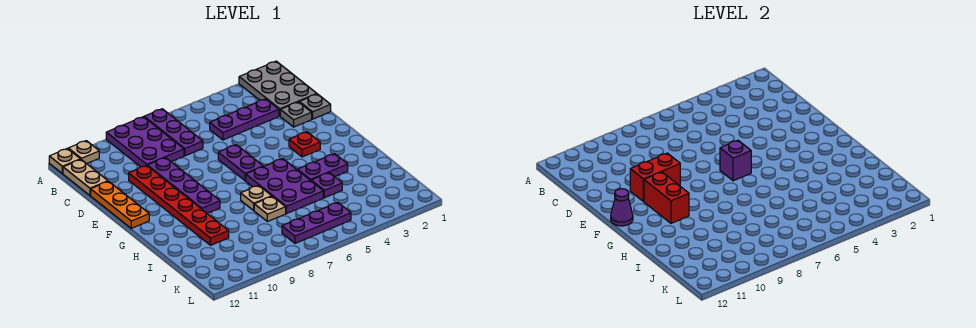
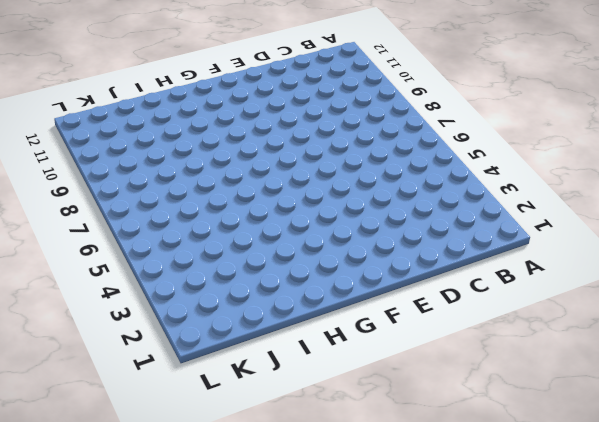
none -> grey 2x3 plate [239,61,317,116]
none -> purple 1x3 plate [144,109,203,156]
none -> purple 2x3 plate [106,117,184,167]

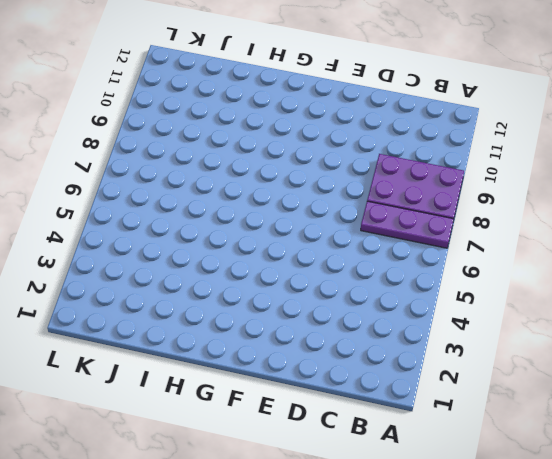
none -> grey 2x3 plate [239,61,317,116]
none -> tan 1x1 plate [68,141,99,164]
none -> tan 1x1 plate [49,148,80,174]

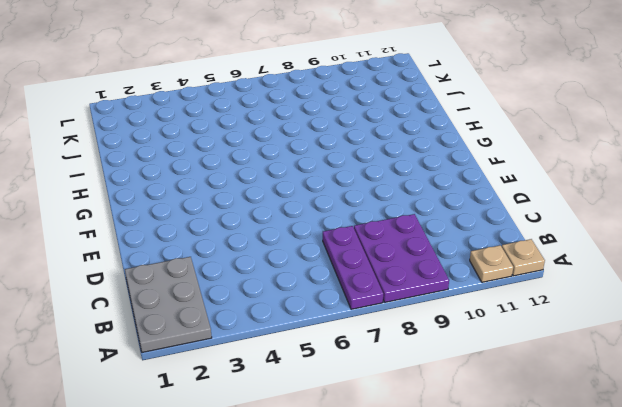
none -> tan 1x2 plate [63,159,108,195]
none -> purple 1x3 plate [210,99,279,140]
none -> grey 1x1 plate [299,94,331,119]

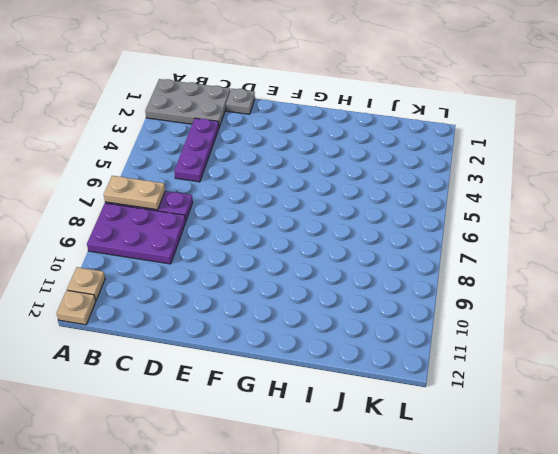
tan 1x2 plate [104,176,165,210] -> tan 1x2 plate moved to [63,159,108,195]
none -> grey 1x1 plate [280,102,312,127]
none -> purple 1x4 plate [148,158,220,214]
none -> red 1x6 plate [129,166,229,245]

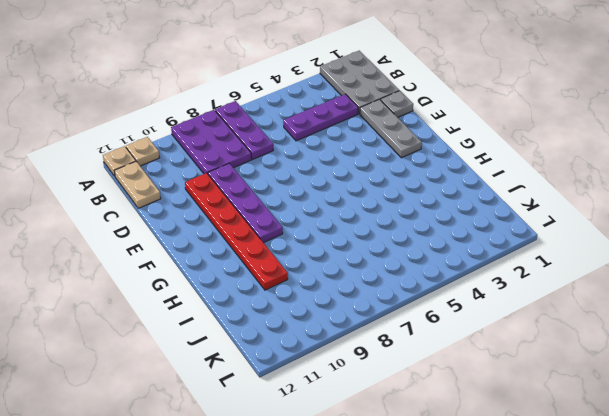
grey 1x3 plate [360,99,422,158] -> grey 1x1 plate [280,102,312,127]
none -> orange 1x3 plate [91,181,149,228]
none -> purple 1x2 plate [218,145,263,181]
none -> red 1x1 plate [289,132,320,157]

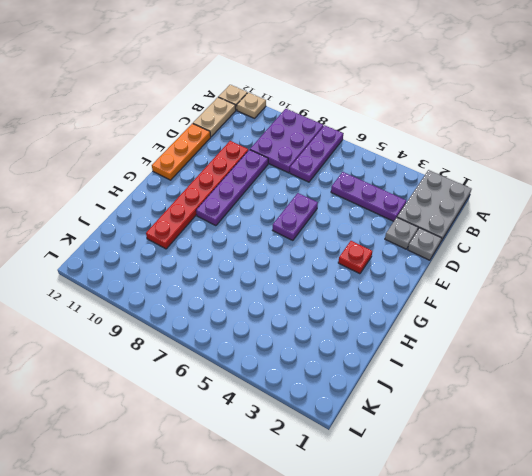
none -> purple 2x3 plate [246,159,323,214]
none -> purple 1x2 plate [298,154,348,180]
none -> tan 1x1 plate [241,185,272,210]

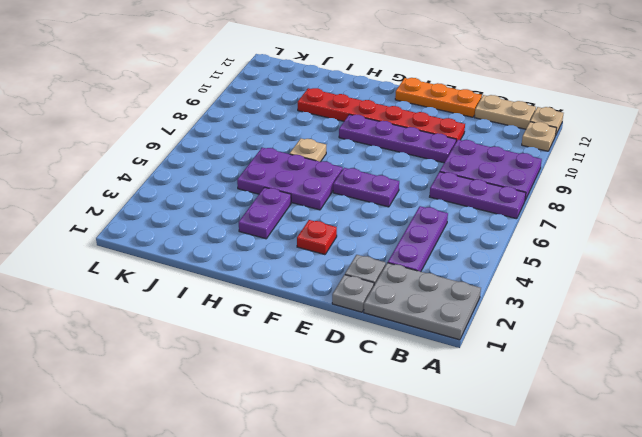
none -> purple 1x1 plate [311,173,342,198]
none -> tan 1x1 plate [254,196,286,222]
none -> purple 1x3 plate [282,202,351,243]

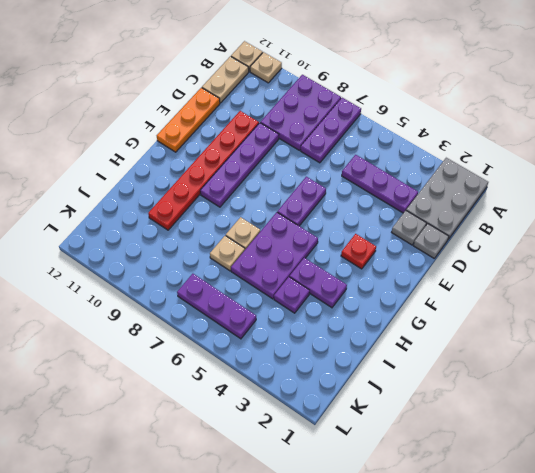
none -> red 1x2 brick [630,153,680,202]
none -> purple 1x1 brick [720,140,751,181]
none -> red 1x2 brick [644,172,689,223]

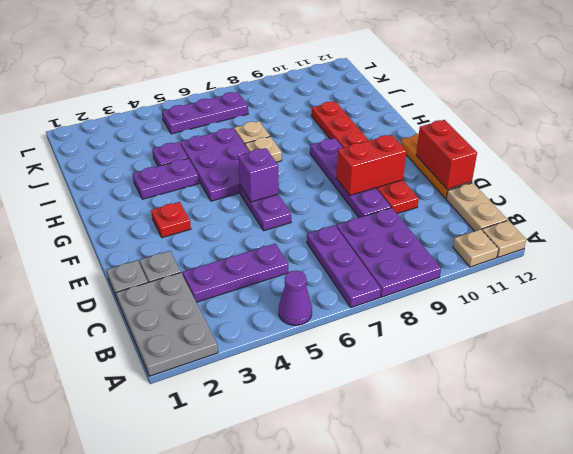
purple 1x1 cone [279,271,312,325] -> purple 1x1 cone moved to [611,189,633,226]
red 1x2 brick [416,120,477,189] -> red 1x2 brick moved to [644,172,689,223]

